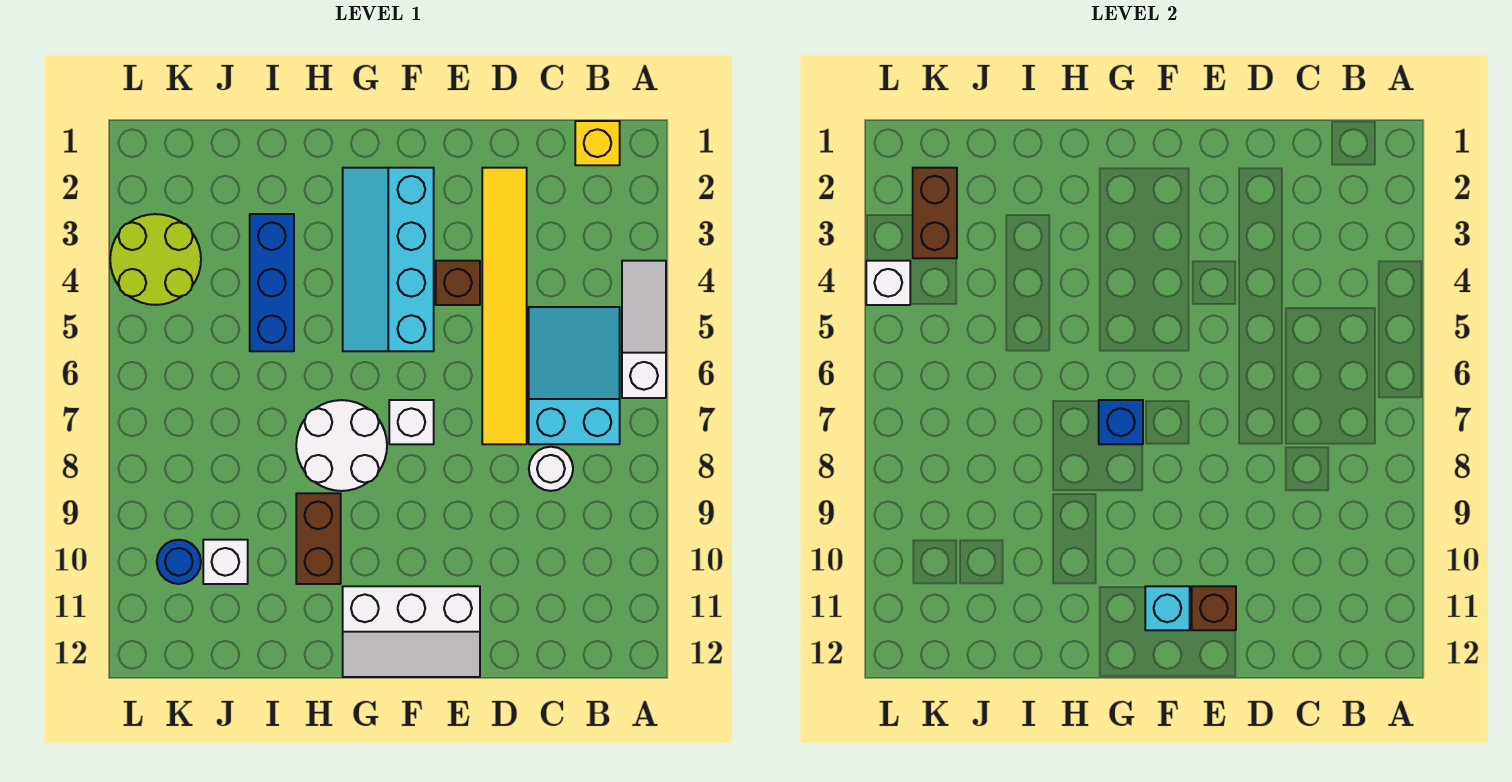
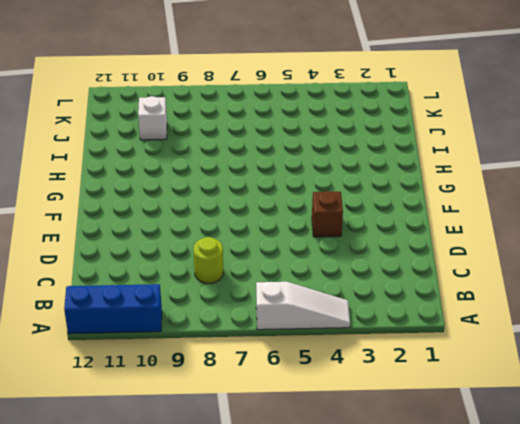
blue 1x3 brick [64,284,162,334] -> blue 1x3 brick moved to [250,214,294,351]
lime 1x1 round brick [193,237,223,283] -> white 1x1 round brick [529,447,573,491]
none -> yellow 1x1 brick [575,121,620,165]
none -> cyan 2x3 slope [529,307,620,444]
none -> yellow 1x6 tile [482,168,527,444]

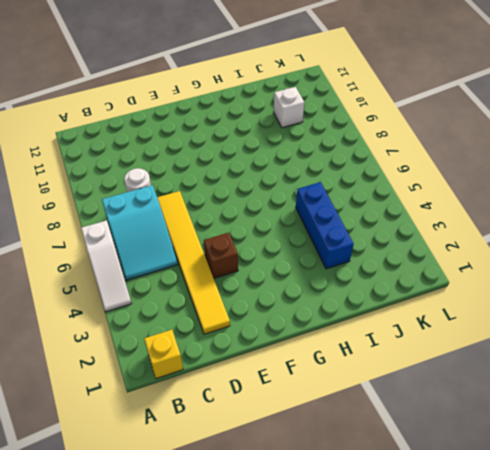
none -> white 2x3 slope [343,586,480,677]
none -> cyan 2x4 slope [343,168,434,351]
none -> white 1x1 brick [389,400,434,444]

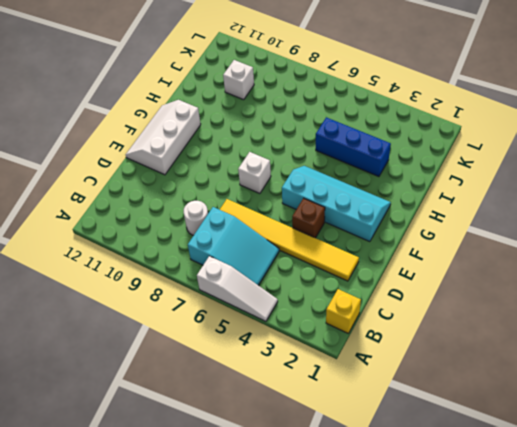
none -> white 2x2 round brick [296,400,387,491]
none -> brown 1x2 brick [296,493,341,584]
none -> lime 2x2 round brick [110,214,201,305]

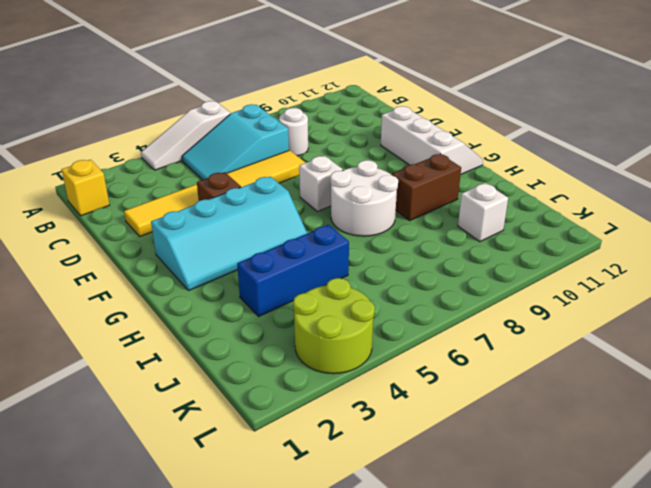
none -> blue 1x1 round brick [157,540,201,584]
none -> brown 1x1 brick [1192,586,1236,630]
none -> cyan 1x1 brick [1145,586,1190,630]

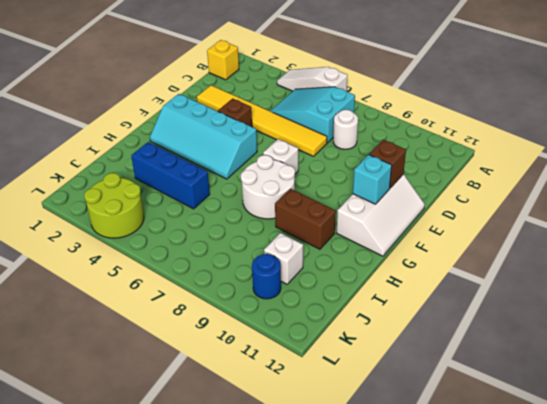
none -> blue 1x1 brick [1099,400,1143,444]
none -> brown 1x2 brick [913,168,957,258]
none -> white 1x1 brick [866,261,910,305]

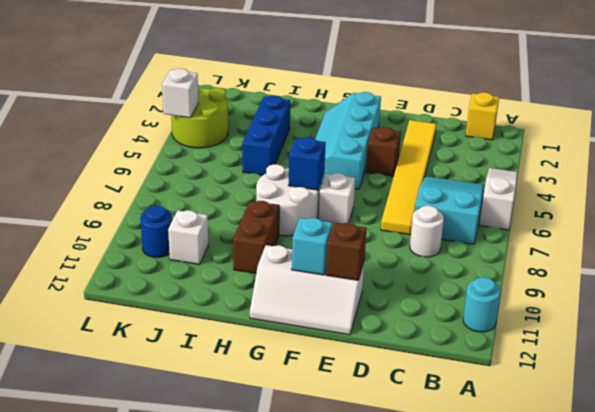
cyan 1x1 round brick [463,277,501,332] -> none
none -> brown 1x2 brick [913,168,957,258]

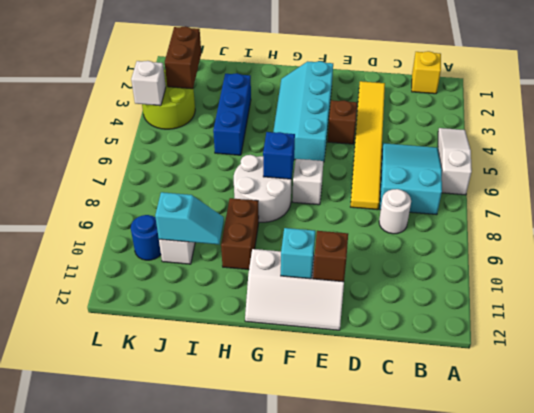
cyan 1x2 slope [155,192,224,244] -> none

